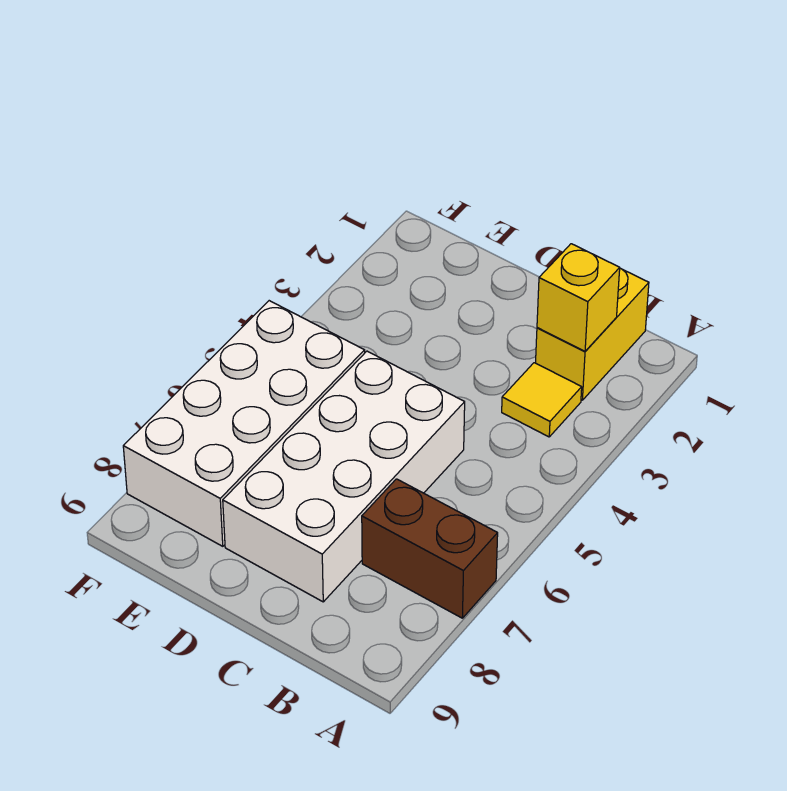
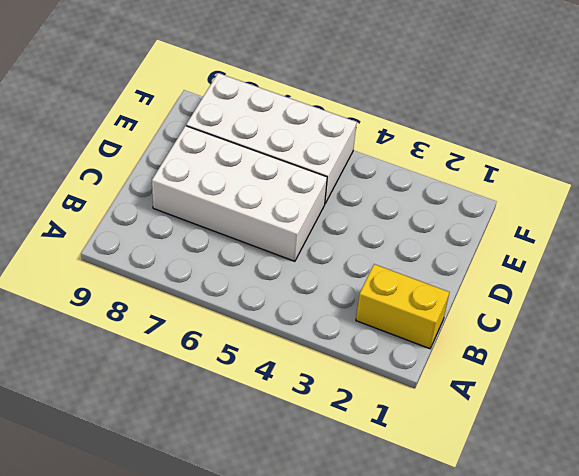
none -> brown 1x2 brick [362,479,498,618]
none -> yellow 1x1 tile [502,363,582,437]

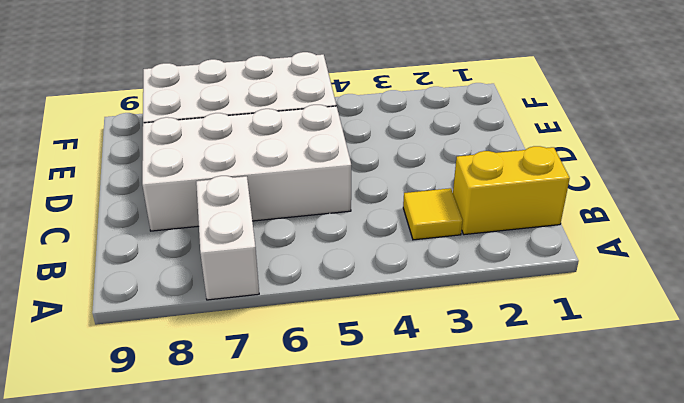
white 1x2 brick [196,176,259,300] -> brown 1x2 brick [362,479,498,618]
none -> yellow 1x1 brick [537,244,620,351]

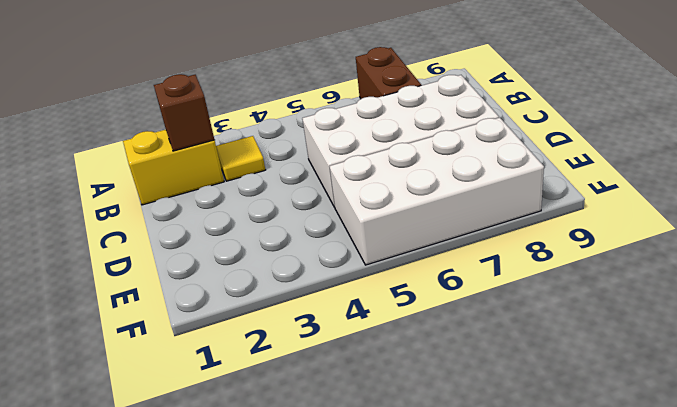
brown 1x1 brick [154,74,214,151] -> yellow 1x1 brick [537,244,620,351]

